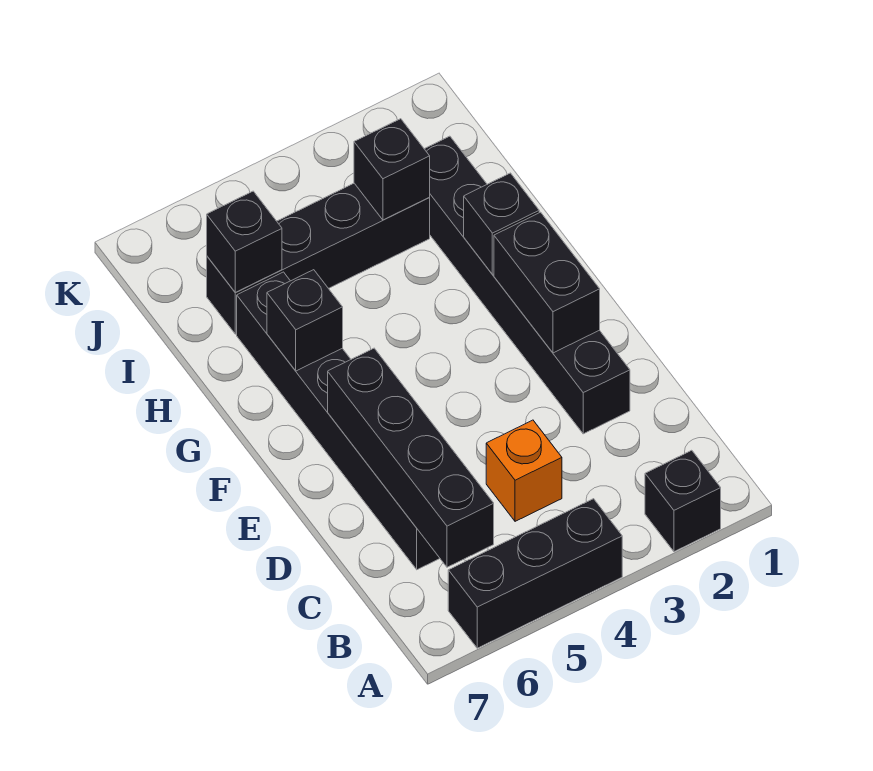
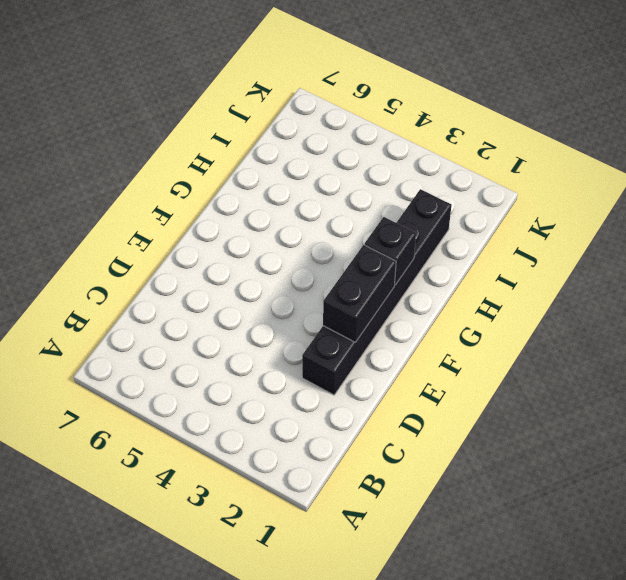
none -> black 1x1 brick [645,450,721,552]
none -> black 1x3 brick [448,499,622,648]
none -> orange 1x1 brick [486,420,562,521]

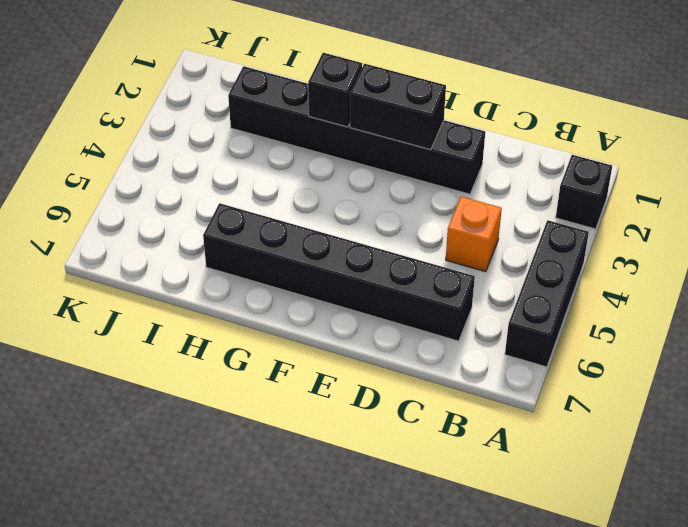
none -> black 1x4 brick [207,183,430,334]
none -> black 1x4 brick [328,348,494,567]
none -> black 1x1 brick [267,270,343,371]

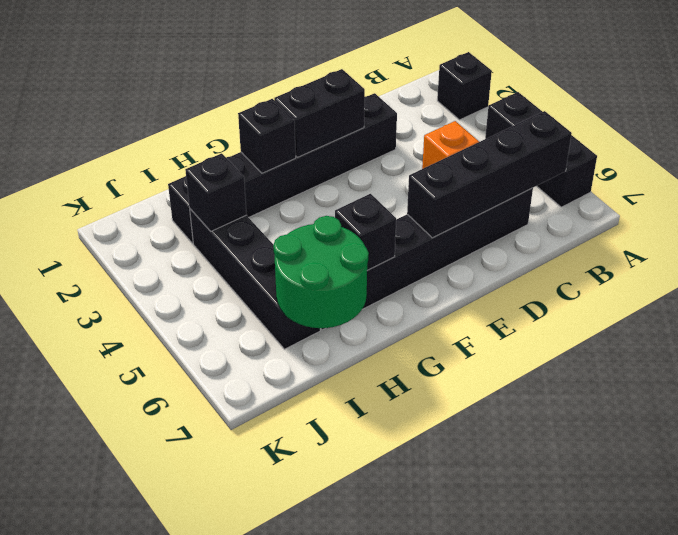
green 2x2 round brick [273,216,369,328] -> black 1x1 brick [207,191,282,292]

